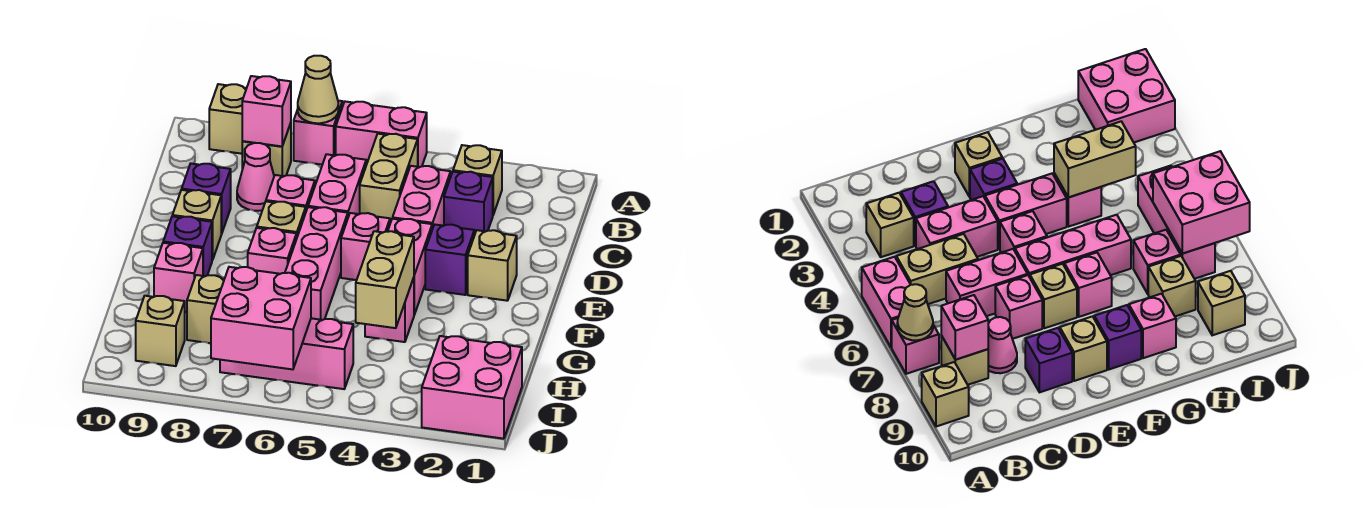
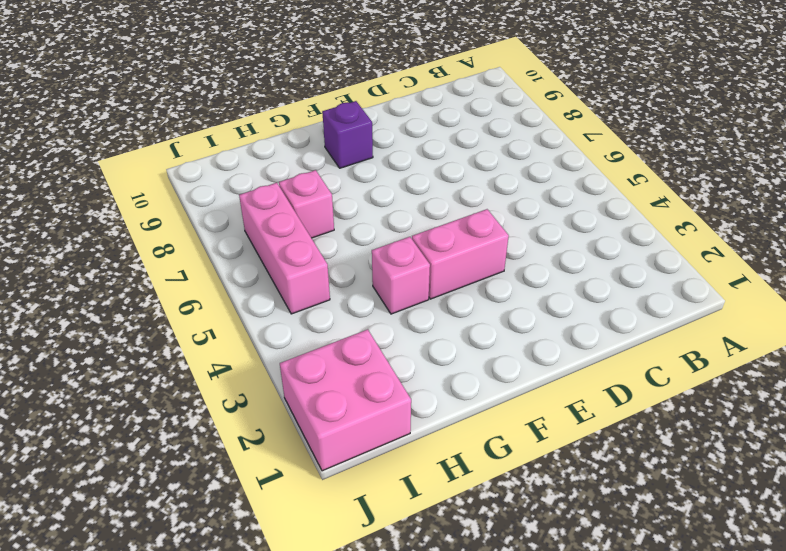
none -> pink 1x2 brick [336,102,427,167]
none -> pink 1x1 brick [294,101,342,165]
none -> tan 1x1 brick [209,84,247,154]
none -> tan 1x1 brick [453,145,502,214]

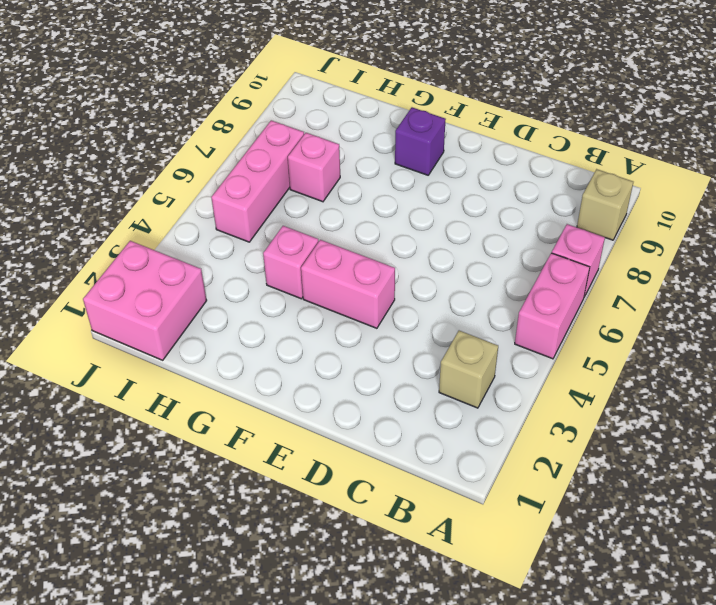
none -> tan 1x2 brick [360,134,418,223]
none -> tan 1x1 brick [242,123,291,176]
none -> purple 1x1 brick [444,172,493,235]
none -> pink 1x2 brick [393,166,451,229]

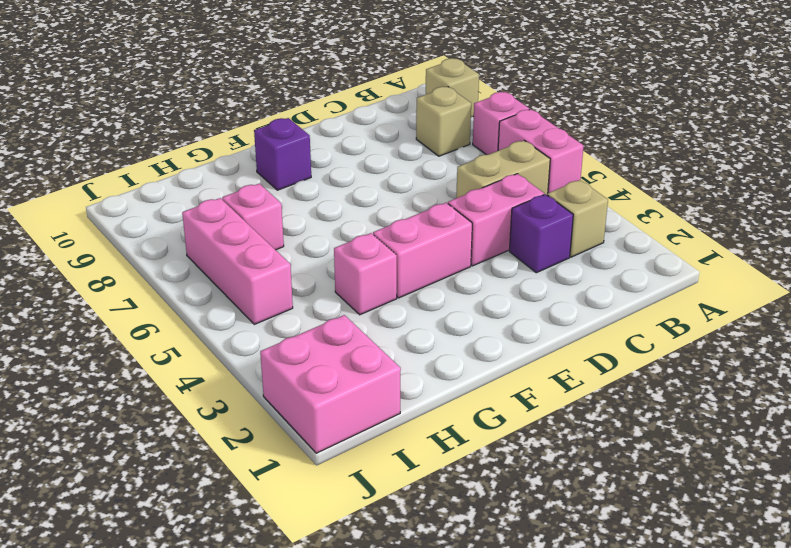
none -> pink 1x2 brick [308,154,366,217]
none -> pink 1x1 cone [237,143,274,211]
none -> pink 1x1 brick [266,175,315,211]
none -> purple 1x1 brick [182,164,231,234]

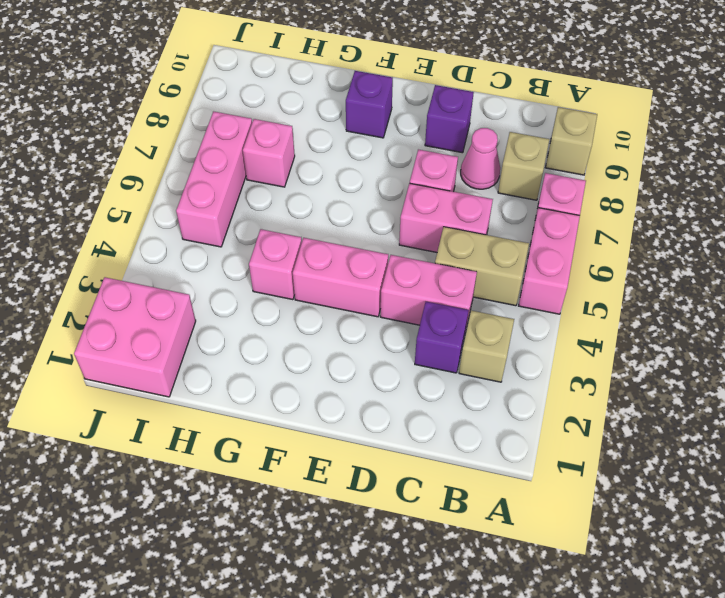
none -> tan 1x1 brick [468,230,517,301]
none -> purple 1x1 brick [425,224,474,295]
none -> pink 1x1 brick [341,213,390,280]
none -> pink 1x3 brick [285,207,348,320]

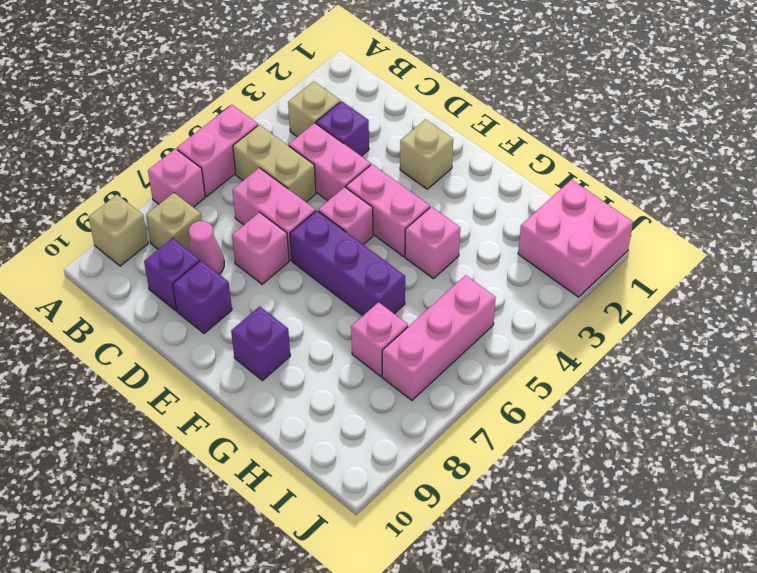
purple 1x1 brick [144,238,200,311] -> purple 1x1 brick moved to [425,224,474,295]
purple 1x3 brick [290,211,405,316] -> pink 1x3 brick [285,207,348,320]
none -> tan 1x1 brick [257,201,306,237]
none -> tan 1x1 brick [172,190,221,260]
none -> pink 1x1 brick [248,228,297,274]
none -> pink 1x1 brick [154,243,203,312]

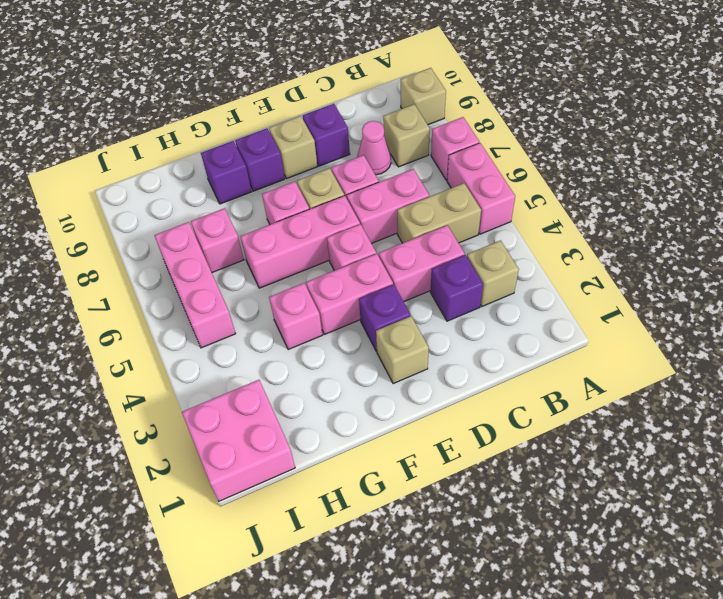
purple 1x1 brick [201,141,252,204] -> pink 1x1 brick [154,243,203,312]
none -> tan 1x1 brick [187,275,224,343]
none -> tan 1x1 brick [136,296,185,366]
none -> tan 1x1 cone [298,56,338,123]
none -> pink 1x1 brick [242,76,291,146]

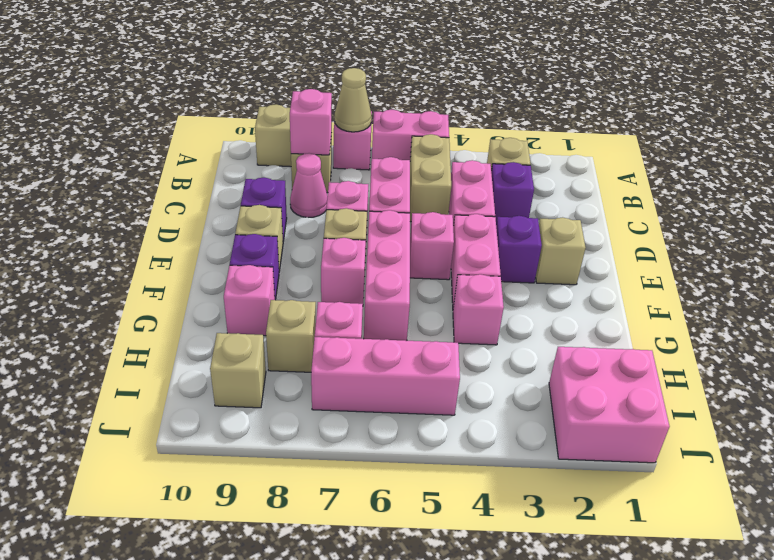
none -> tan 1x2 brick [356,231,414,328]
none -> pink 2x2 brick [211,267,311,369]

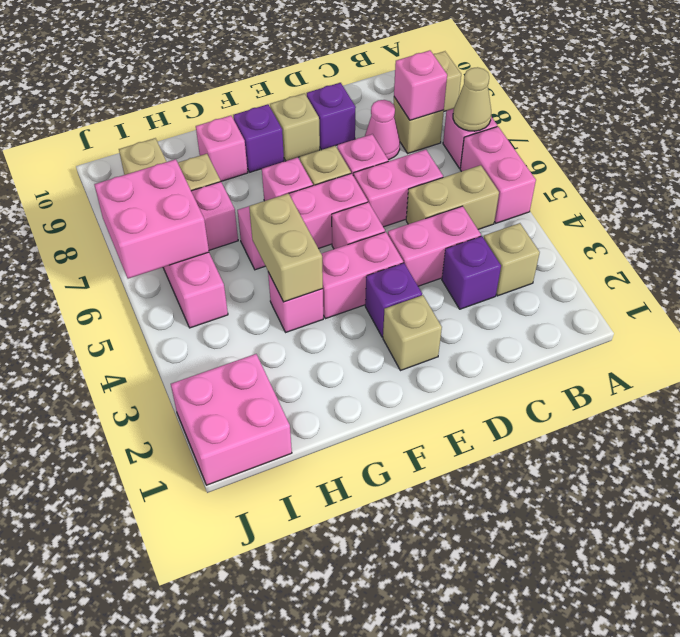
tan 1x2 brick [249,193,323,302] -> tan 1x2 brick turned to [356,231,414,328]

